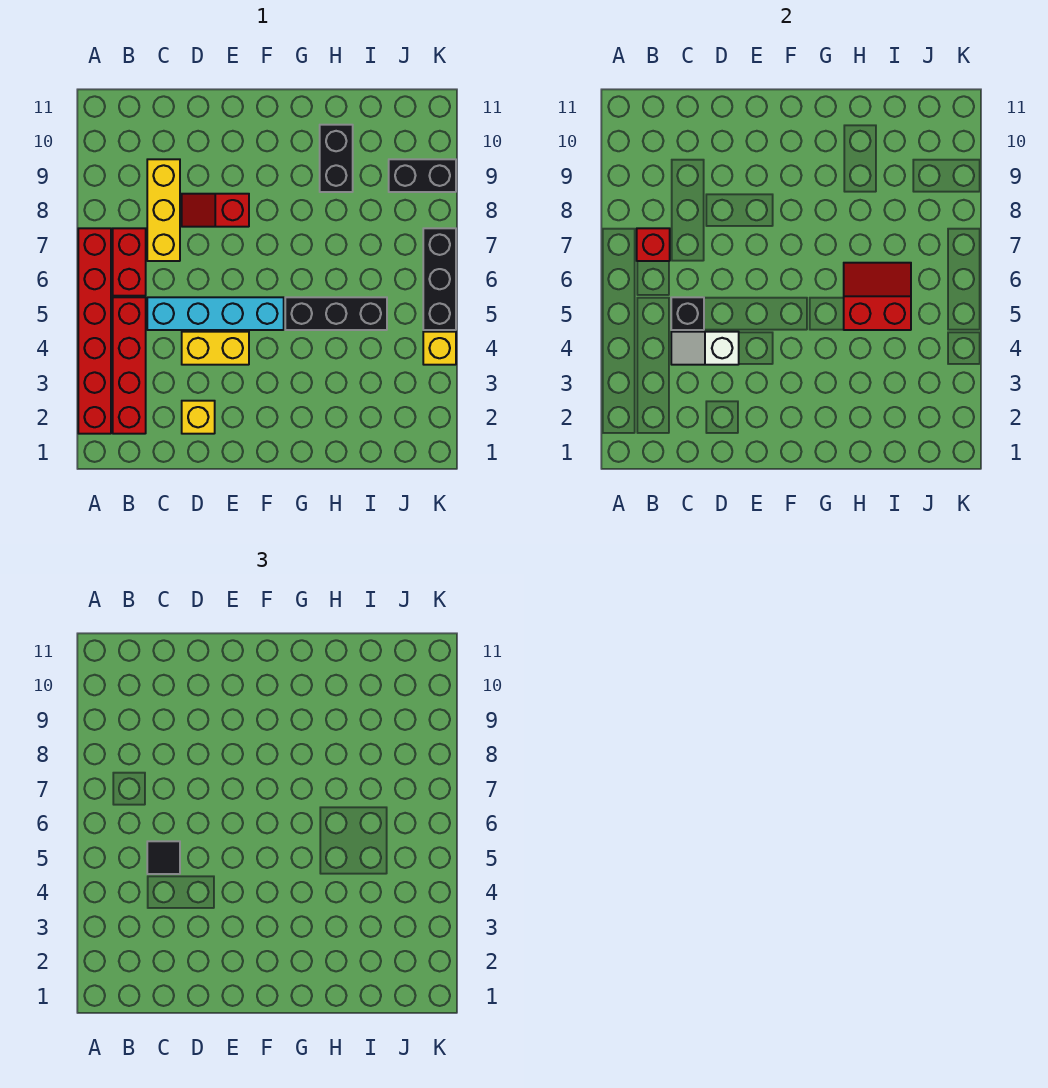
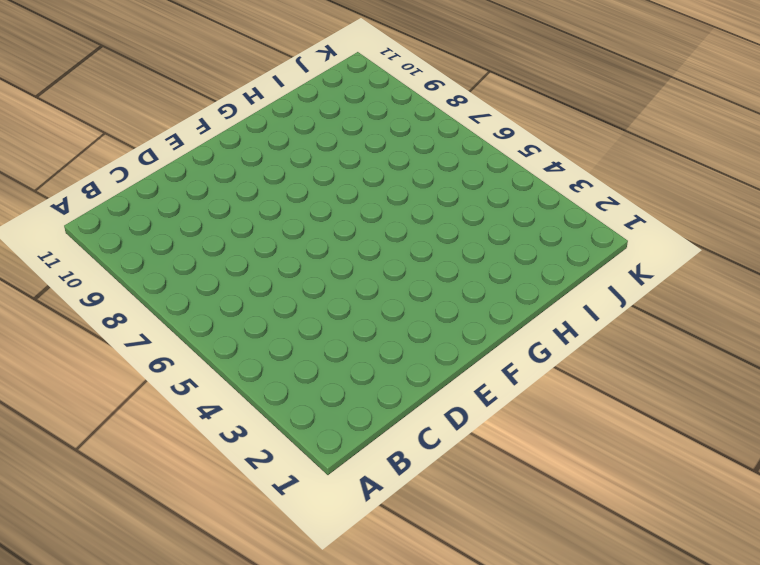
none -> red 1x6 brick [78,228,111,434]
none -> red 1x4 brick [113,297,146,434]
none -> red 1x2 brick [113,228,146,296]

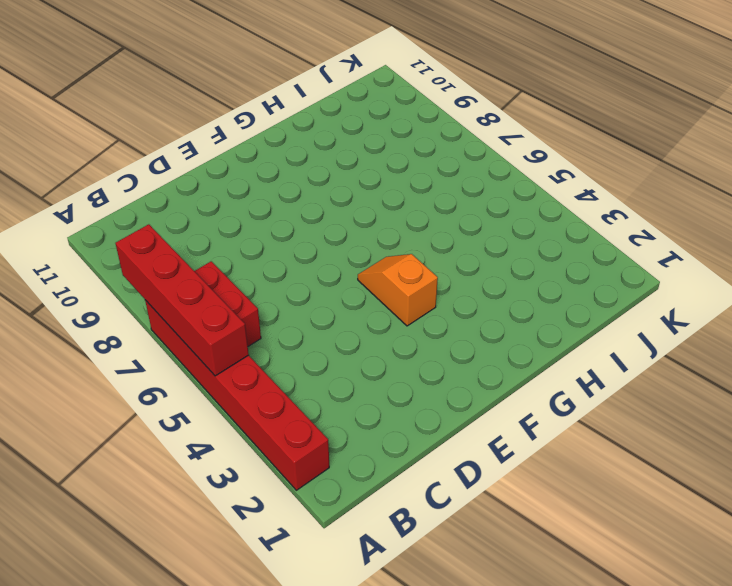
red 1x4 brick [115,224,249,376] -> red 1x4 brick moved to [113,297,146,434]
orange 1x2 slope [358,254,438,326] -> cyan 1x4 brick [147,297,284,330]
none -> yellow 1x3 brick [147,159,180,261]
none -> yellow 1x1 brick [182,401,215,434]
none -> yellow 1x2 brick [182,332,249,365]

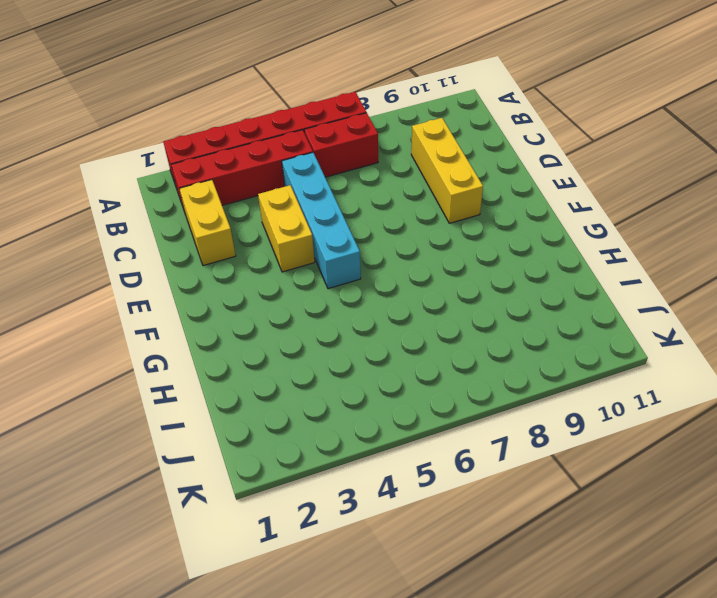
yellow 1x2 brick [179,180,236,266] -> yellow 1x1 brick [182,401,215,434]
yellow 1x3 brick [411,118,483,223] -> yellow 1x3 brick turned to [147,159,180,261]
none -> red 1x2 slope [182,194,249,227]
none -> black 1x3 brick [285,297,387,330]
none -> black 1x2 brick [320,125,353,192]

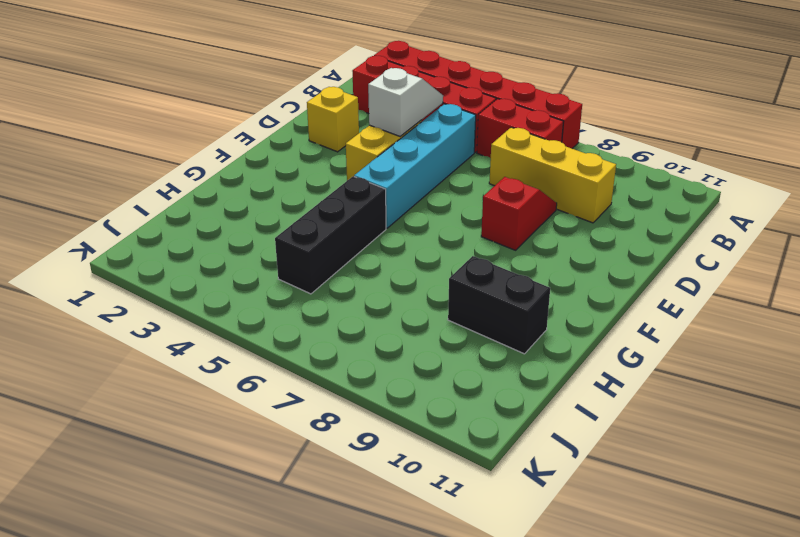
none -> black 1x2 brick [389,159,456,192]
none -> yellow 1x1 brick [423,332,456,365]
none -> black 1x3 brick [423,228,456,330]

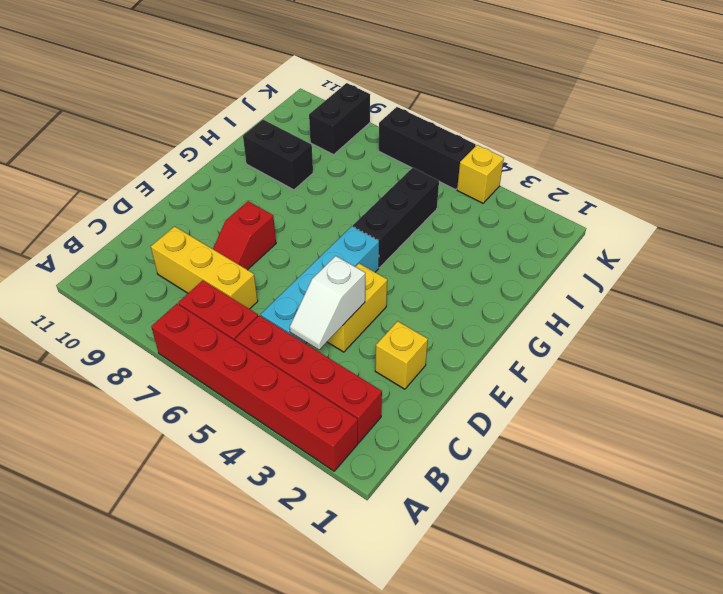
none -> red 1x1 brick [637,228,670,261]
none -> black 1x1 brick [671,297,704,330]
none -> red 2x2 slope [844,263,911,330]

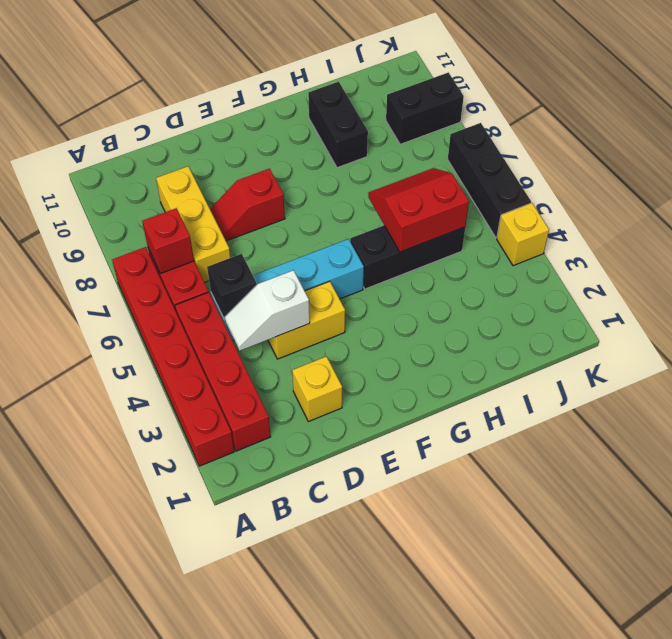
none -> black 1x1 tile [147,841,180,874]

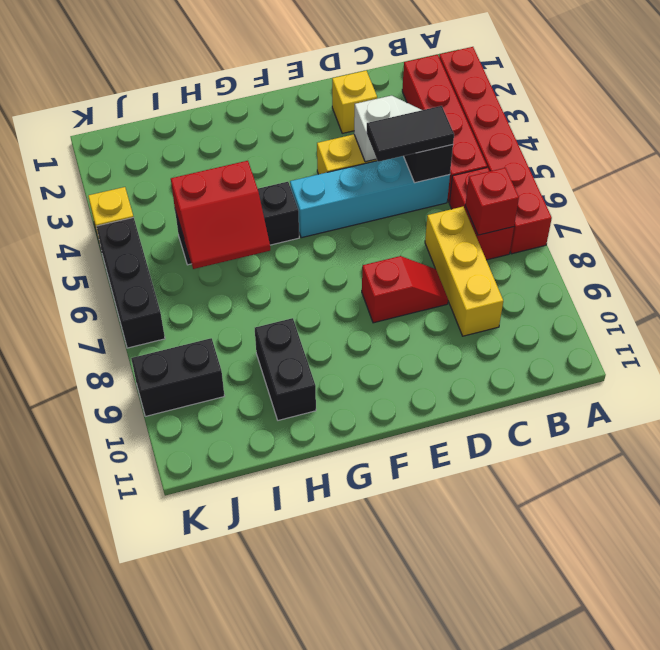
black 1x2 tile [366,106,454,162] -> black 1x1 tile [147,841,180,874]

